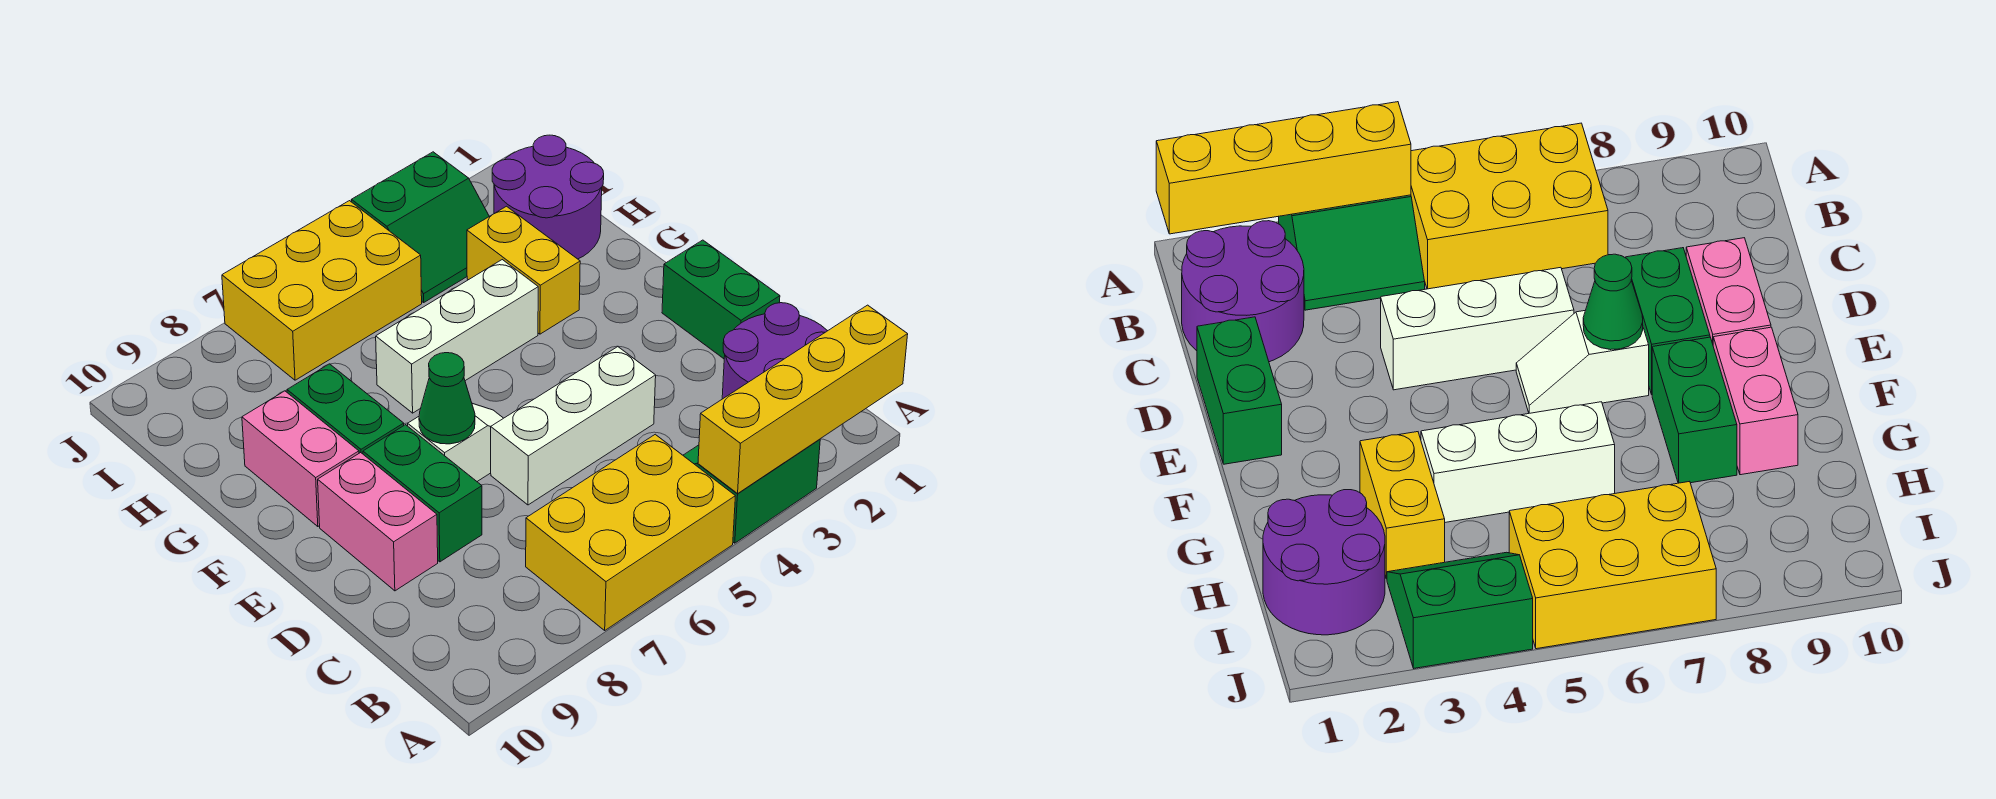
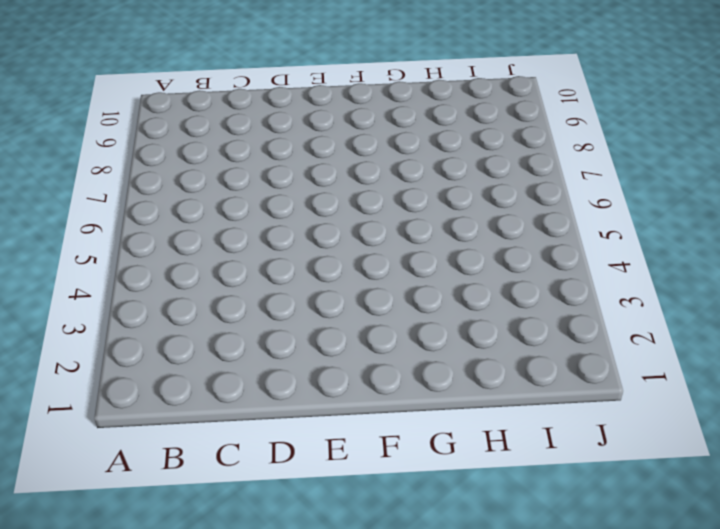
none -> green 2x2 slope [683,439,820,543]
none -> yellow 2x3 brick [526,434,735,630]
none -> purple 2x2 round brick [722,303,827,399]

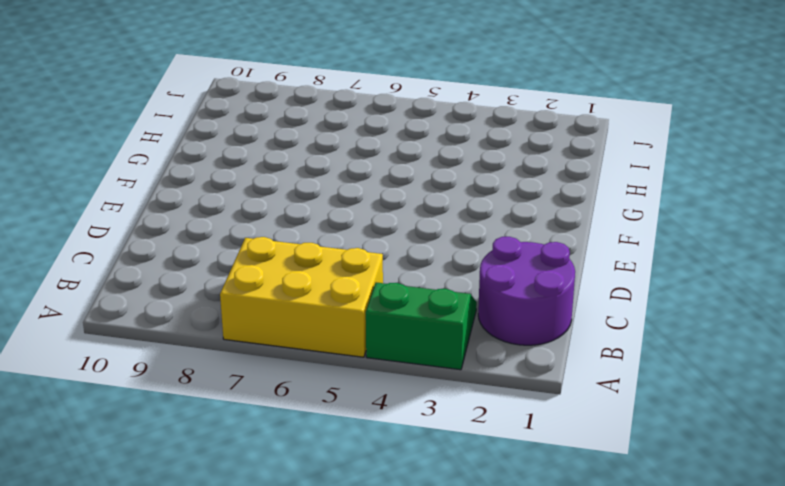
none -> green 1x2 brick [662,240,780,359]
none -> white 1x3 brick [491,347,656,505]
none -> green 1x2 brick [363,425,482,562]

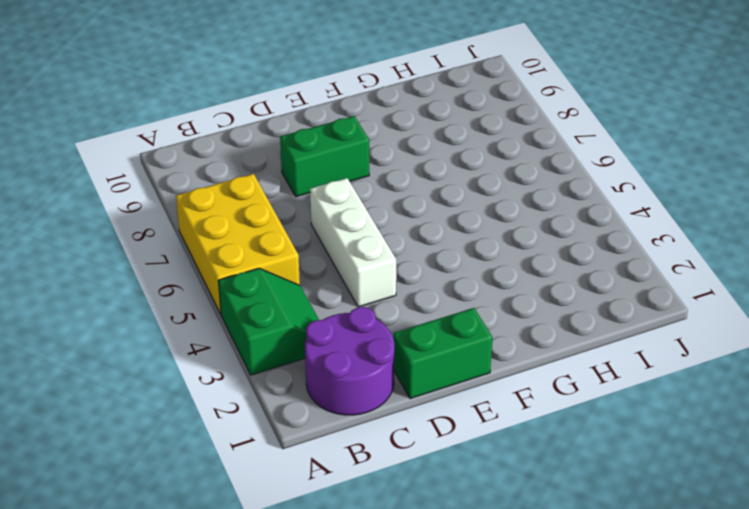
none -> pink 1x2 brick [318,453,438,591]
none -> white 1x2 slope [408,403,503,481]
none -> green 1x2 brick [287,364,404,454]

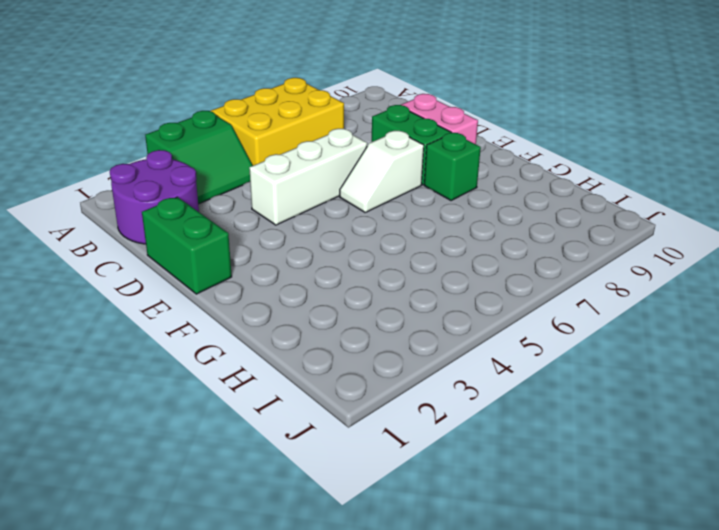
green 1x1 brick [424,133,481,201] -> green 1x2 brick [287,364,404,454]
none -> pink 1x2 brick [242,391,359,527]
none -> yellow 1x2 brick [467,206,580,334]
none -> white 1x3 brick [376,260,538,413]

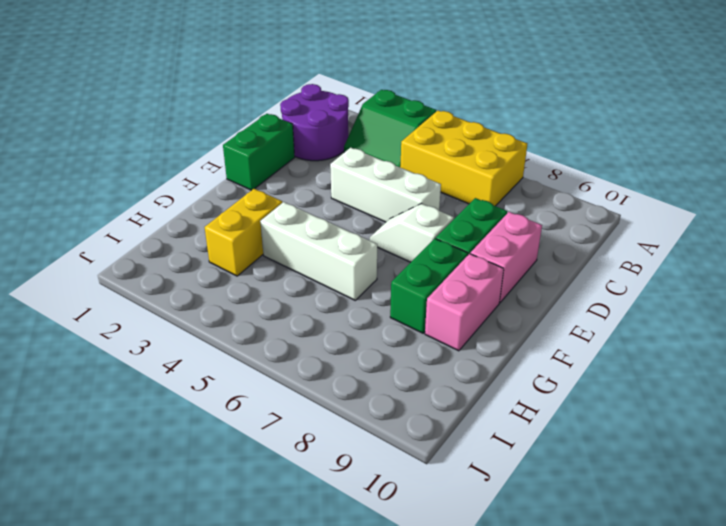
none -> purple 2x2 round brick [492,135,604,259]
none -> green 2x2 slope [351,152,489,302]
none -> yellow 2x3 brick [222,201,422,380]

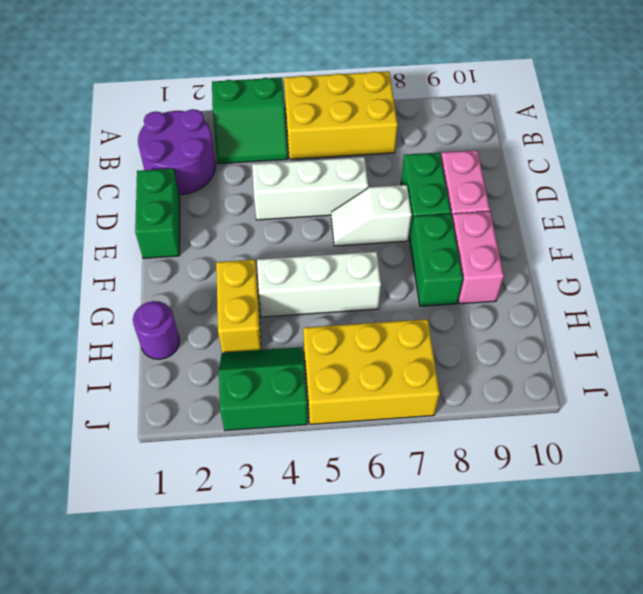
purple 1x1 round brick [133,301,180,359] -> purple 2x2 round brick [492,135,604,259]
none -> yellow 1x4 brick [698,305,908,493]
none -> green 1x1 cone [419,353,475,444]

